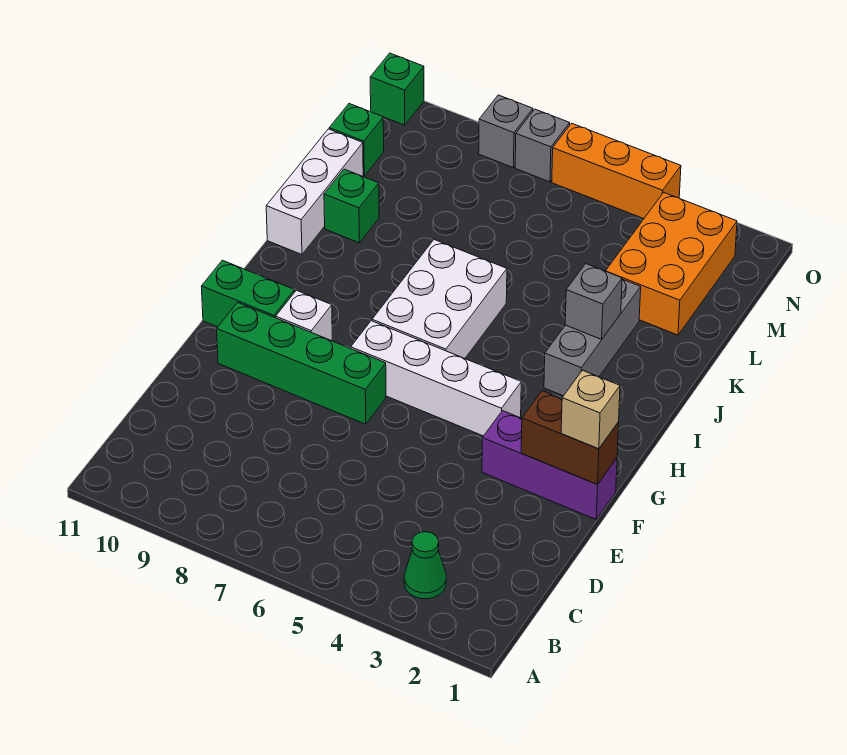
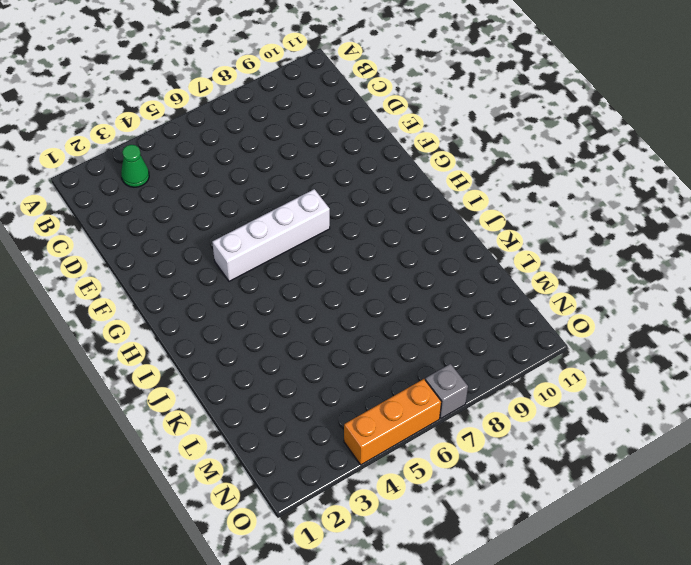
none -> purple 1x3 brick [482,411,617,519]
none -> green 1x4 brick [217,303,386,424]
none -> white 1x1 brick [276,290,332,341]

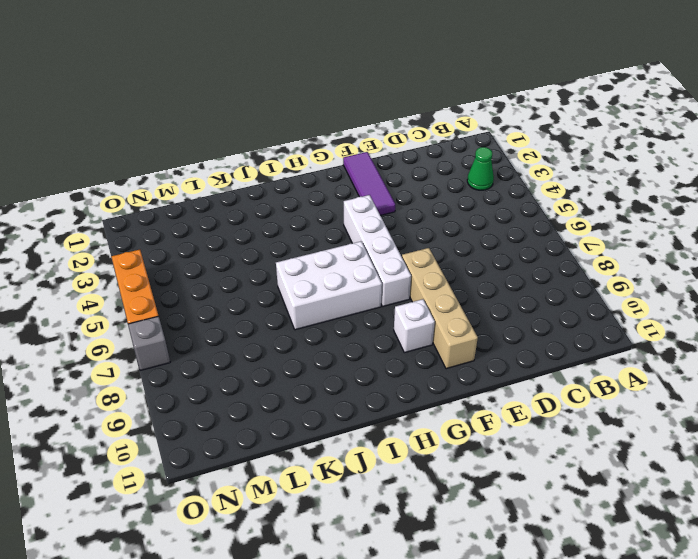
purple 1x3 tile [343,152,395,215] -> purple 1x3 brick [482,411,617,519]
tan 1x4 brick [402,248,478,369] -> green 1x4 brick [217,303,386,424]
none -> green 1x2 brick [201,260,295,327]
none -> grey 1x3 brick [544,279,641,396]
none -> white 1x3 brick [266,129,363,254]

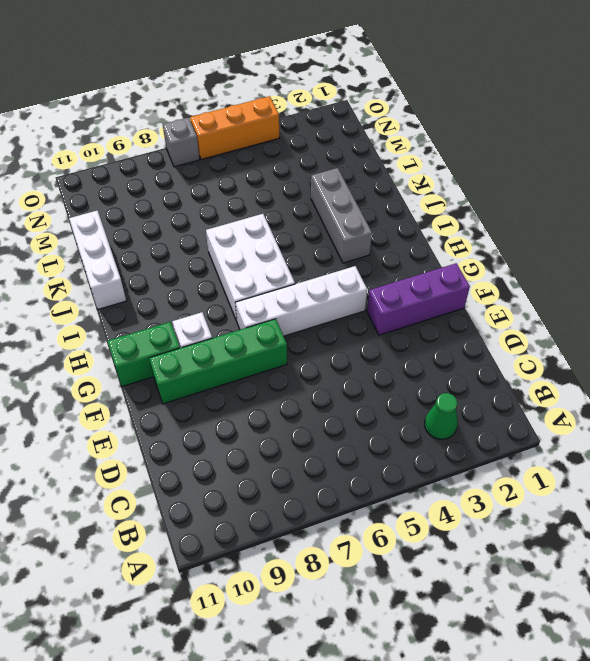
none -> green 1x1 brick [324,169,379,243]
none -> orange 2x3 brick [606,192,737,335]
none -> green 1x1 brick [329,104,384,176]

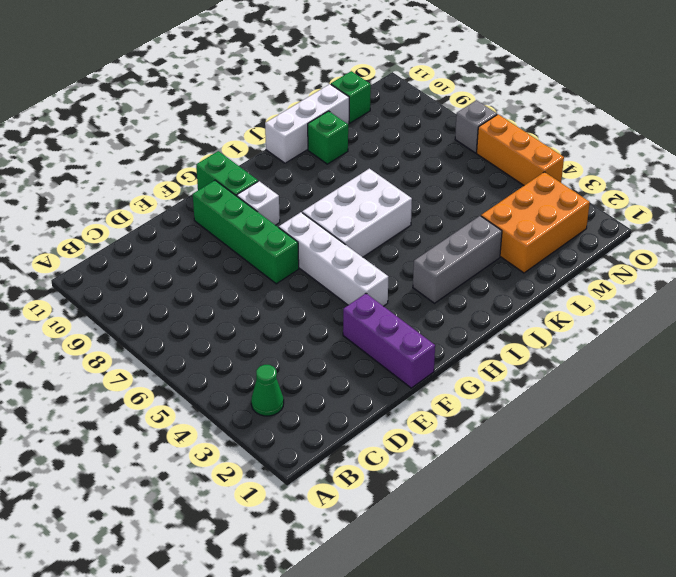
none -> grey 1x1 brick [479,95,533,167]
none -> green 1x1 brick [370,53,424,125]
none -> brown 1x2 brick [521,391,619,485]

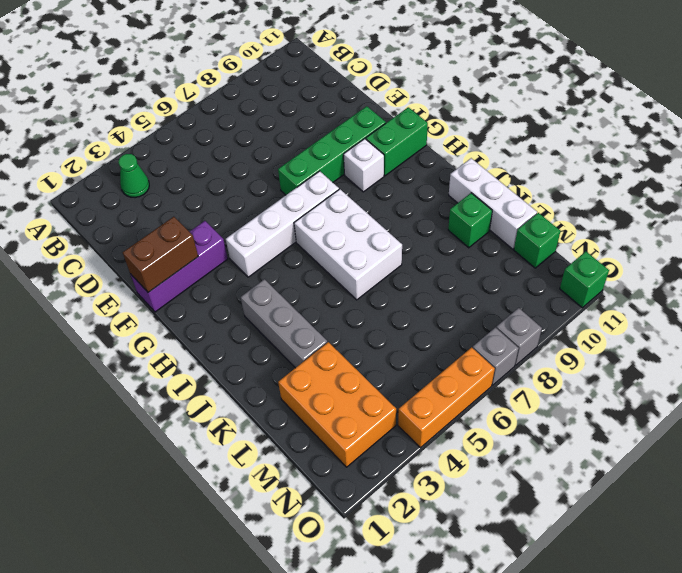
none -> grey 1x1 brick [565,264,622,339]
none -> tan 1x1 brick [561,370,620,449]

